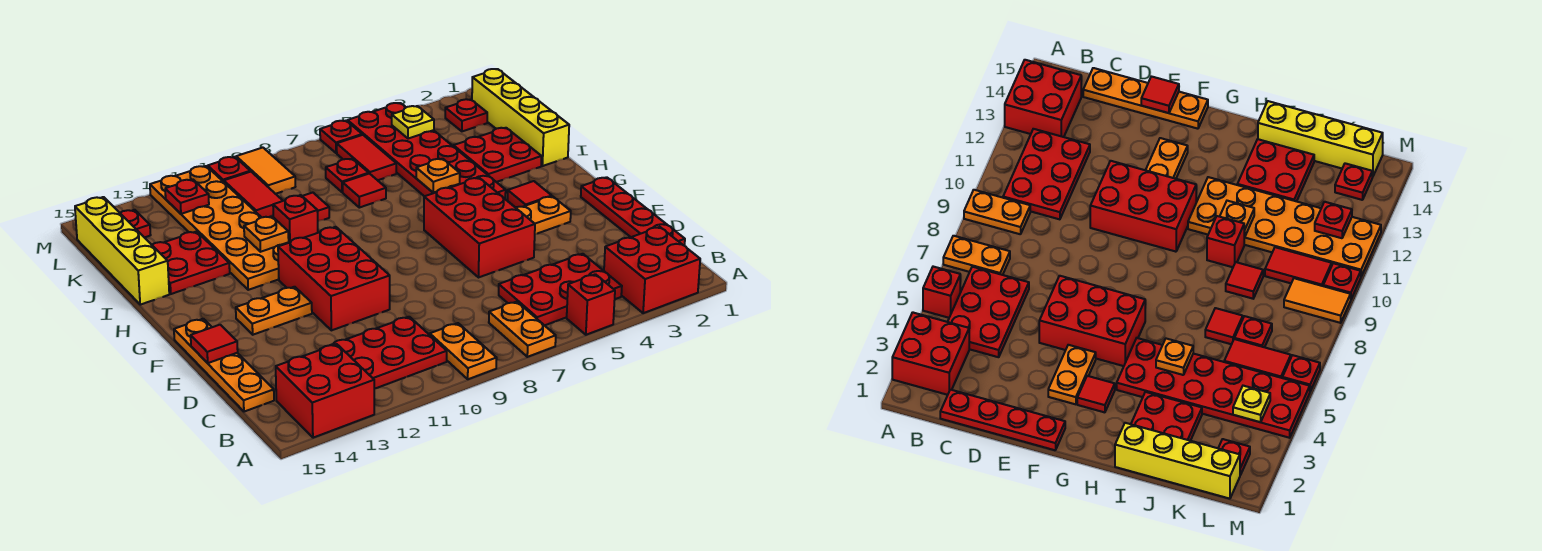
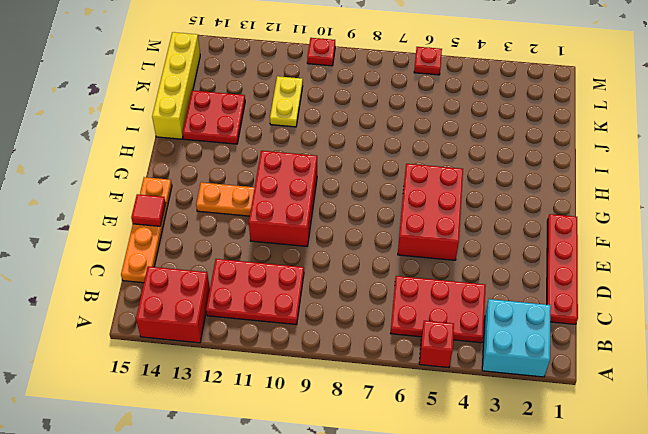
cyan 2x2 brick [482,299,551,377] -> red 2x2 brick [604,227,700,313]
yellow 1x2 plate [270,76,303,127] -> orange 2x6 plate [150,166,287,290]
none -> orange 1x2 plate [489,302,556,357]
none -> orange 1x2 plate [430,323,497,379]
none -> orange 1x2 plate [515,196,571,234]
none -> red 1x1 tile [508,181,552,207]

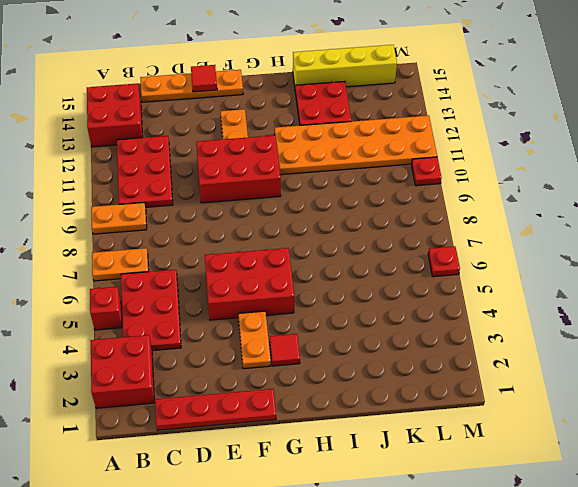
none -> red 2x6 plate [348,103,506,199]
none -> yellow 1x4 brick [472,69,569,166]
none -> red 2x2 plate [454,128,542,182]
none -> red 1x1 brick [273,195,318,243]

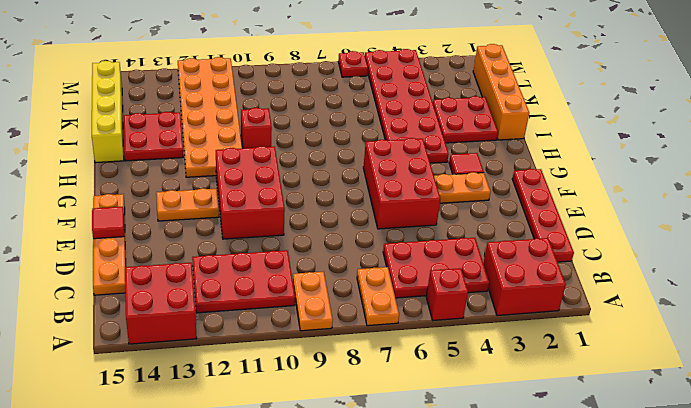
orange 1x4 brick [473,44,529,140] -> yellow 1x4 brick [472,69,569,166]
none -> red 1x1 tile [343,174,386,208]
none -> red 1x1 tile [303,193,329,221]
none -> red 1x2 tile [337,135,396,180]
none -> red 1x1 plate [326,159,369,192]

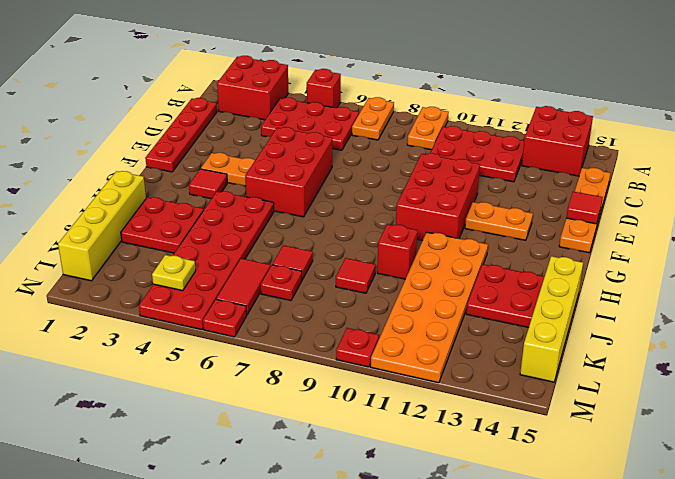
none -> red 1x2 tile [224,172,283,217]
none -> red 1x1 plate [445,99,487,131]
none -> orange 1x2 tile [236,148,295,194]
none -> red 1x1 plate [120,210,150,237]

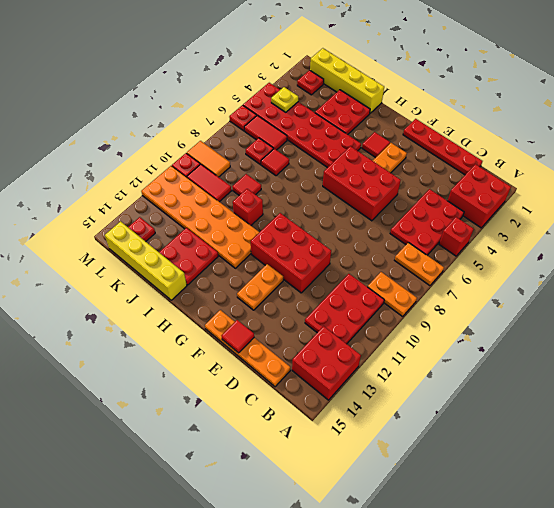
none -> orange 1x1 plate [416,159,460,193]
none -> orange 1x1 plate [244,216,289,252]
none -> red 1x1 plate [165,179,209,214]

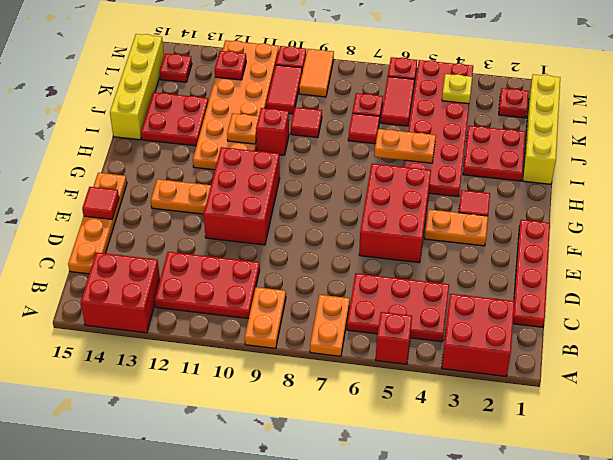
orange 1x2 plate [374,129,436,163] -> orange 1x1 plate [416,159,460,193]

